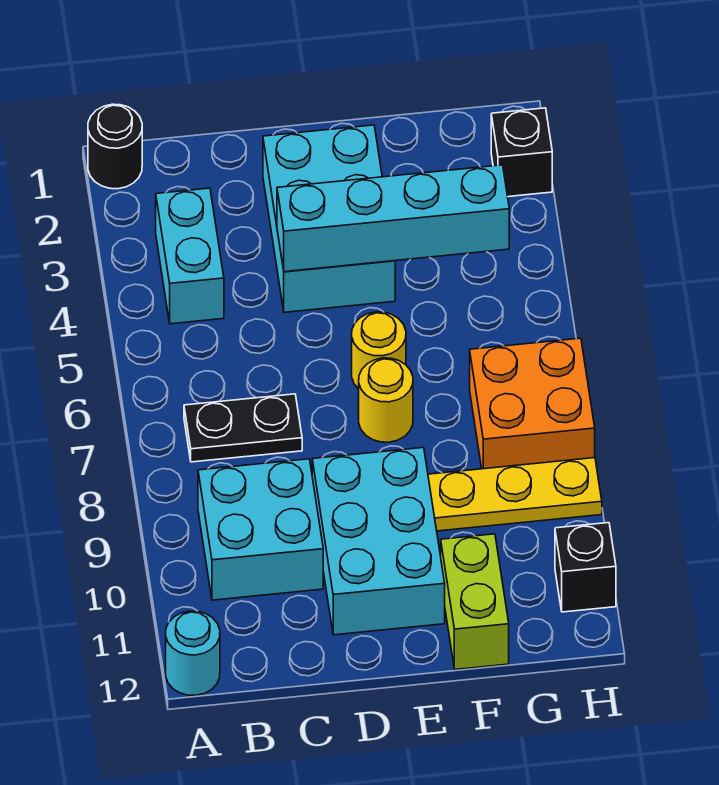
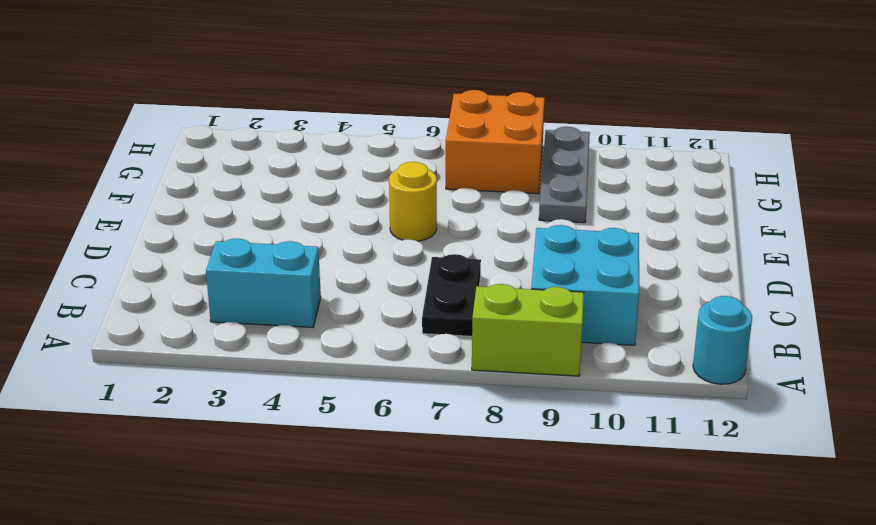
lime 1x2 brick [472,284,584,376] -> lime 1x2 brick moved to [441,534,509,670]
grey 1x3 plate [539,127,590,223] -> yellow 1x3 plate [428,458,602,531]
none -> black 1x1 round brick [88,104,142,189]
none -> cyan 2x3 brick [263,125,395,312]
none -> cyan 2x3 brick [312,448,445,635]

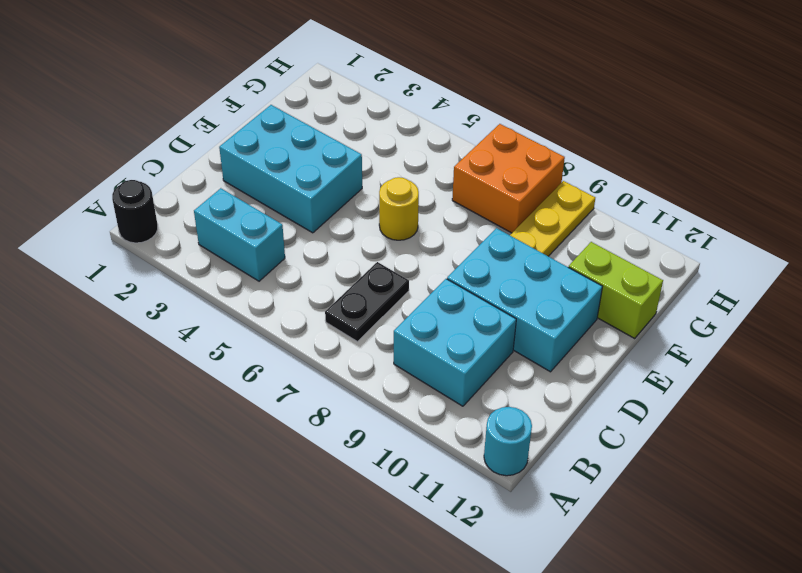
none -> yellow 1x1 round brick [359,358,413,442]
none -> black 1x1 brick [491,108,552,197]
none -> black 1x1 brick [555,523,616,612]

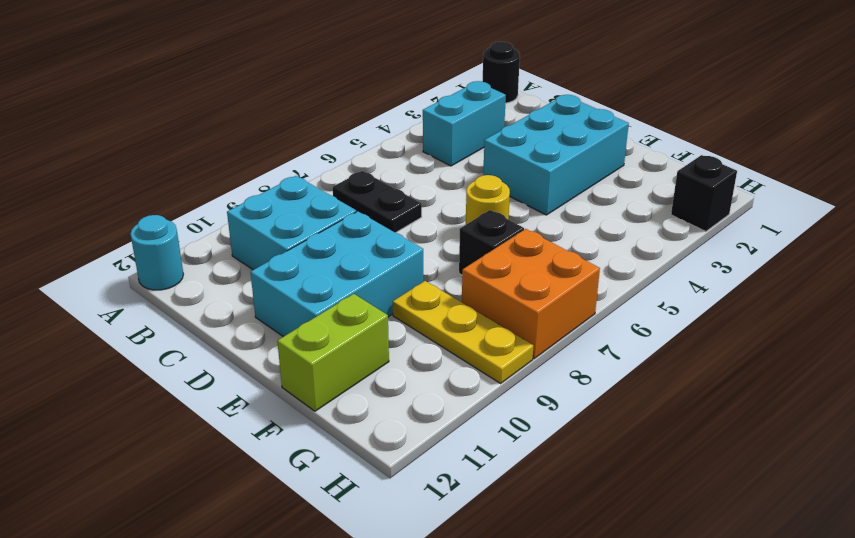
black 1x1 brick [459,210,524,275] -> black 1x1 brick moved to [555,523,616,612]
none -> yellow 1x1 round brick [359,358,413,442]
none -> cyan 1x4 brick [277,165,509,272]

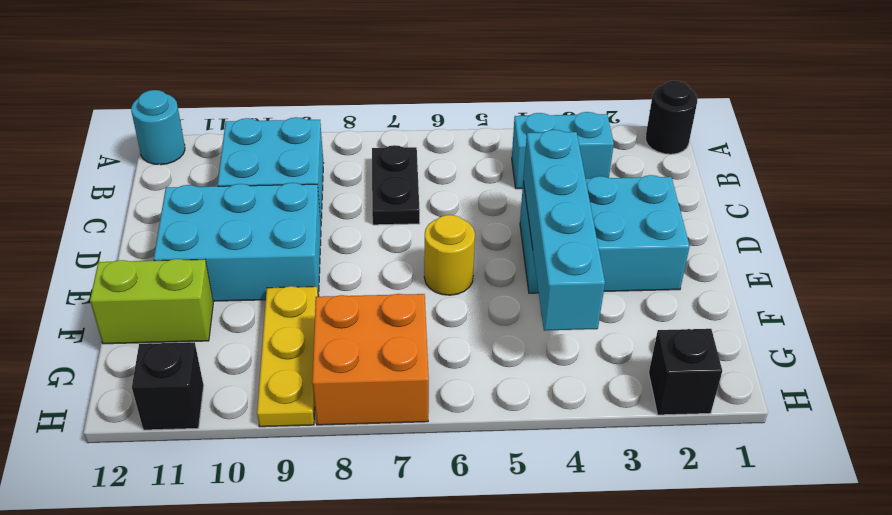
none -> yellow 1x1 round brick [359,358,413,442]

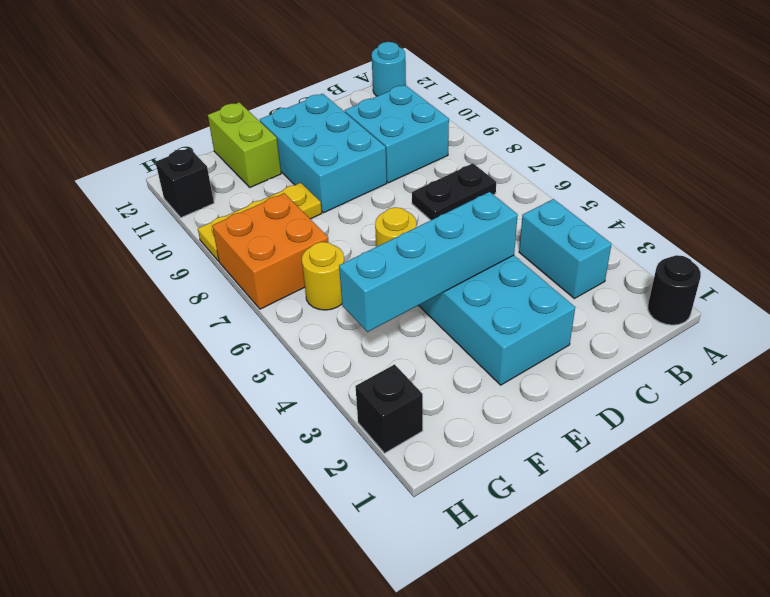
yellow 1x1 round brick [302,242,344,310] -> yellow 1x1 round brick moved to [359,358,413,442]

